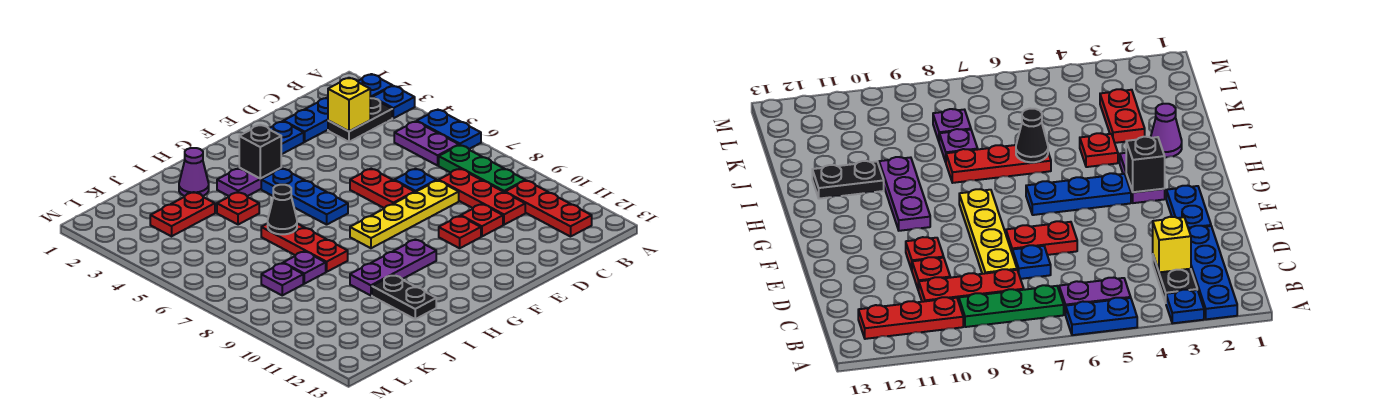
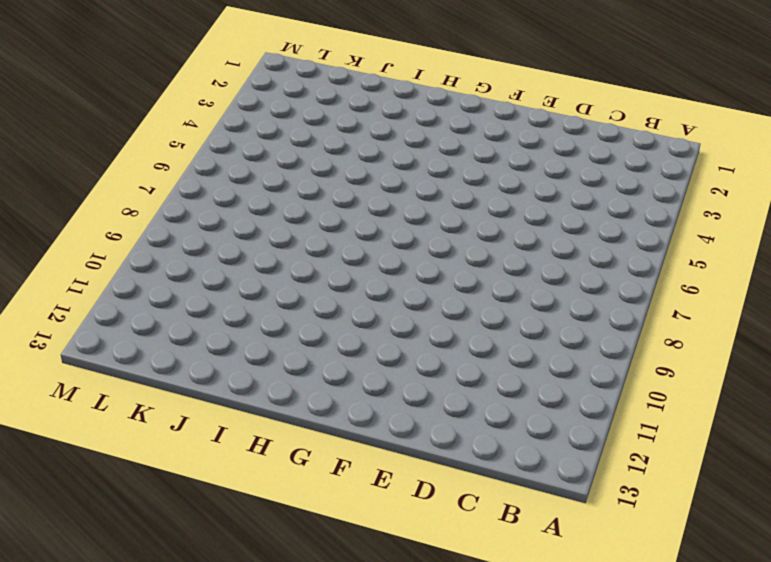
none -> blue 1x4 plate [284,74,392,142]
none -> blue 1x1 plate [372,86,415,118]
none -> blue 1x2 plate [417,110,481,149]

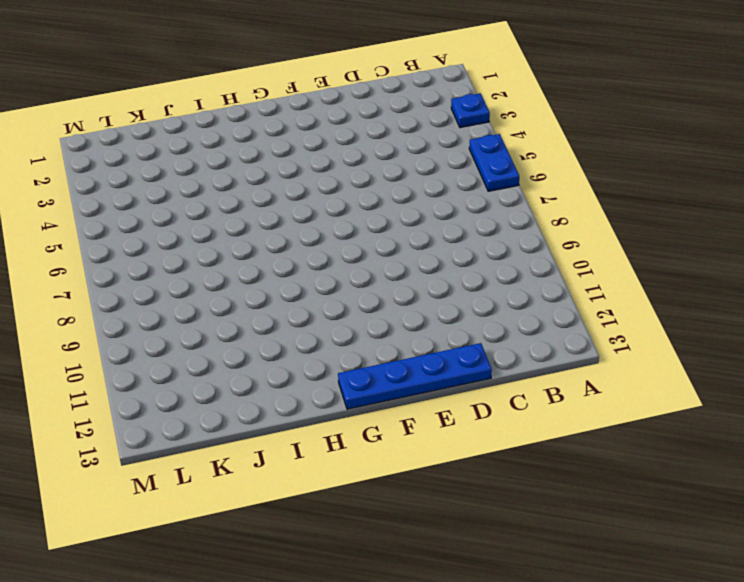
blue 1x4 plate [338,343,492,409] -> blue 1x4 plate moved to [284,74,392,142]
none -> black 1x2 plate [328,98,392,142]
none -> purple 1x2 plate [394,121,459,166]
none -> green 1x3 plate [439,145,525,192]

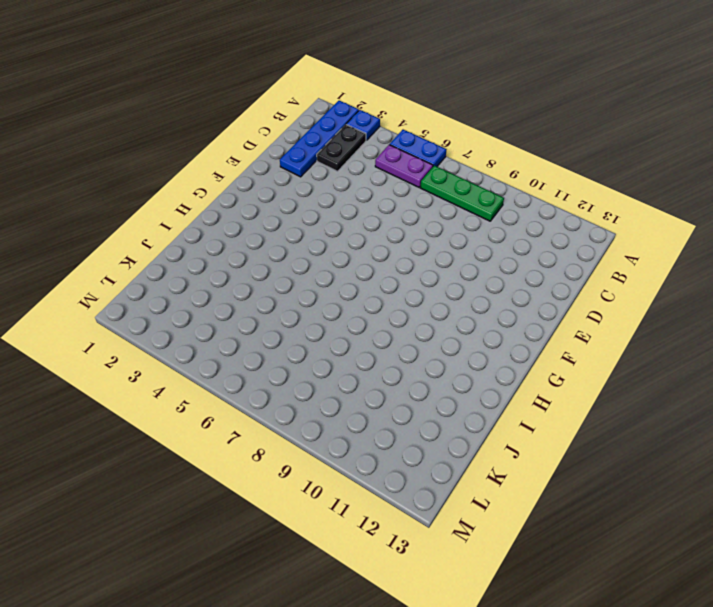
none -> red 1x3 plate [505,180,592,237]
none -> red 1x3 plate [439,169,525,225]
none -> blue 1x1 plate [394,169,437,192]

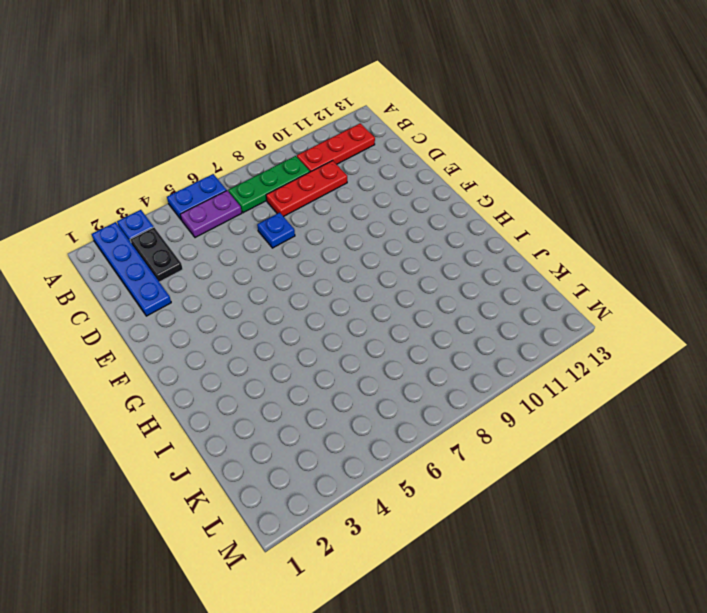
none -> yellow 1x4 plate [350,180,459,248]
none -> red 1x1 plate [461,204,503,237]
none -> blue 1x2 plate [269,121,304,154]

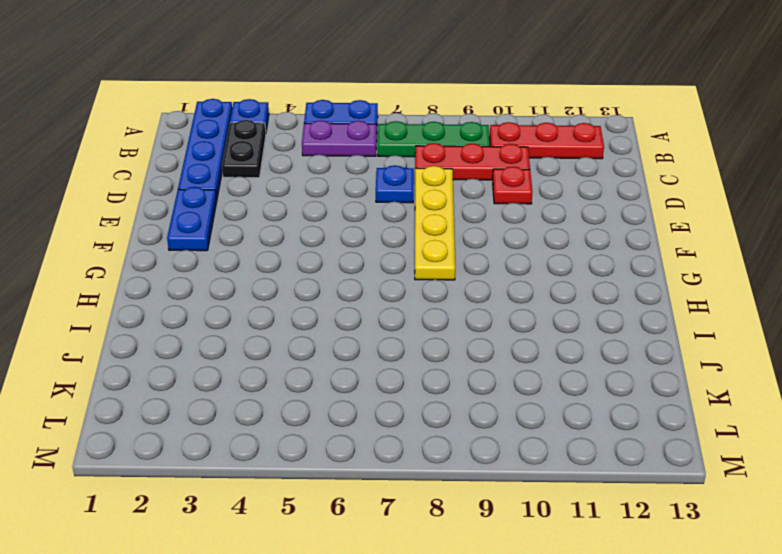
none -> red 1x2 plate [350,169,414,208]
none -> red 1x1 plate [439,216,481,248]
none -> purple 1x2 plate [217,168,281,196]

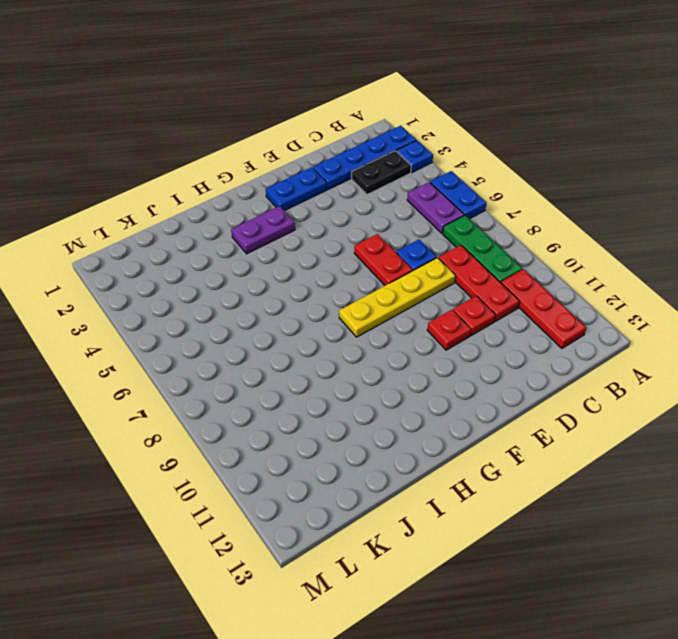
none -> blue 1x3 plate [261,169,348,225]
none -> purple 1x3 plate [350,239,436,296]
none -> purple 1x1 cone [179,148,209,196]

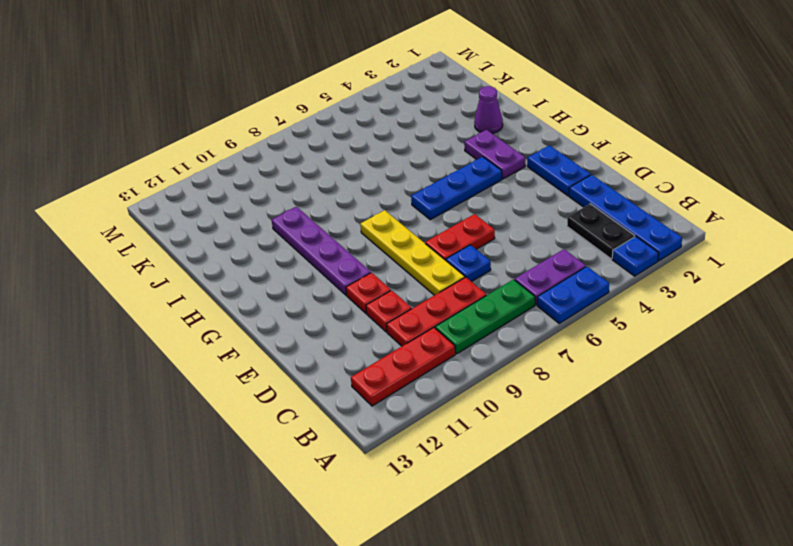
purple 1x4 plate [272,207,371,295] -> purple 1x3 plate [350,239,436,296]
none -> red 1x1 plate [217,192,259,225]
none -> red 1x3 plate [261,224,348,272]
none -> black 1x2 plate [372,275,436,319]

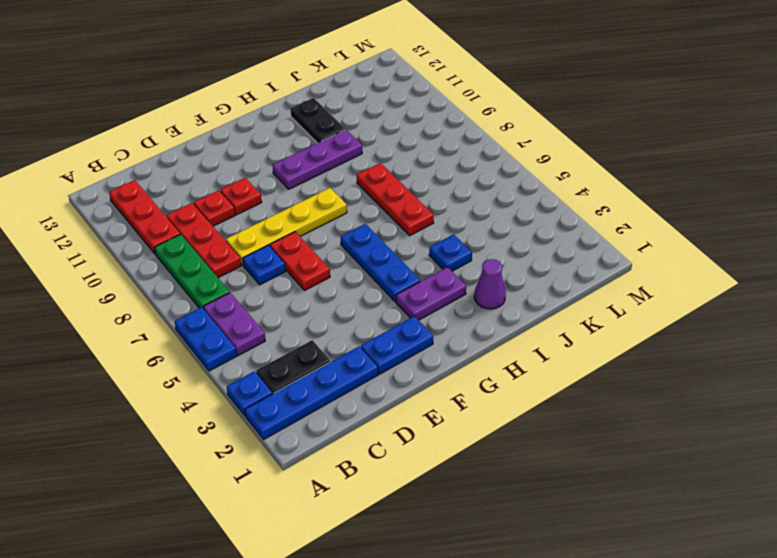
blue 1x1 plate [429,234,472,271] -> red 1x1 plate [217,192,259,225]
none -> red 1x2 plate [150,192,215,236]
none -> purple 1x1 plate [283,251,326,284]
none -> purple 1x1 plate [261,263,303,295]

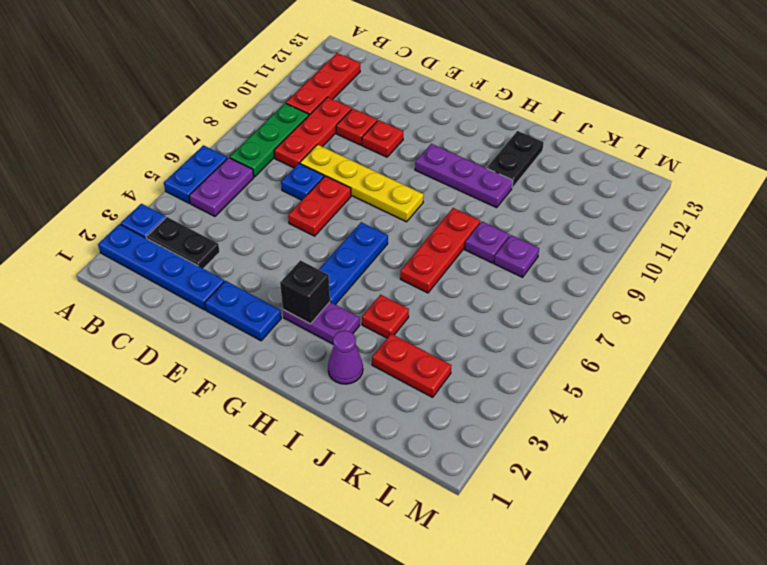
none -> yellow 1x1 brick [328,78,370,131]
none -> black 1x1 cone [268,185,297,234]

